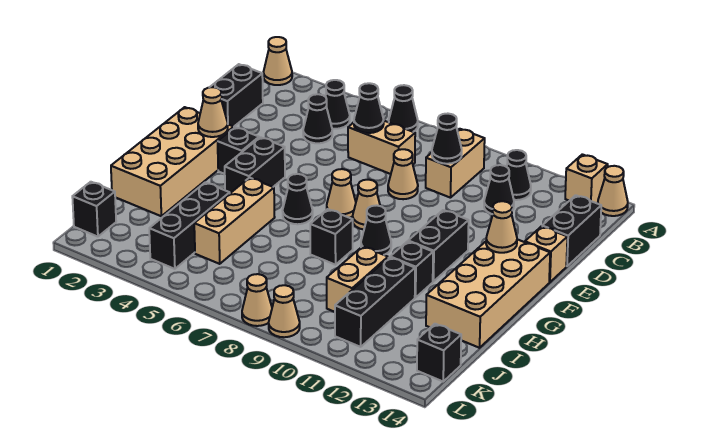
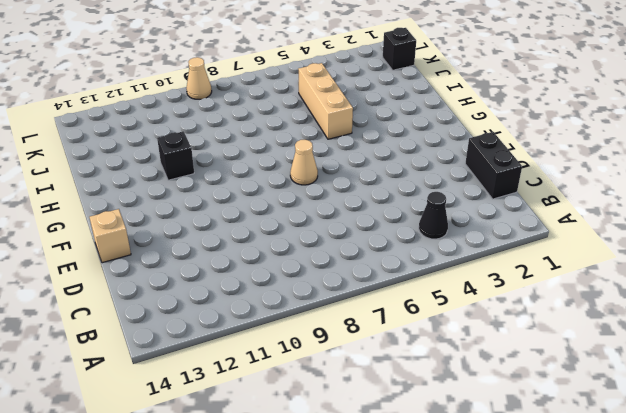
none -> tan 1x1 cone [263,37,292,85]
none -> black 1x1 cone [389,85,418,132]
none -> tan 1x1 brick [565,154,608,203]
none -> tan 1x1 cone [598,166,628,216]

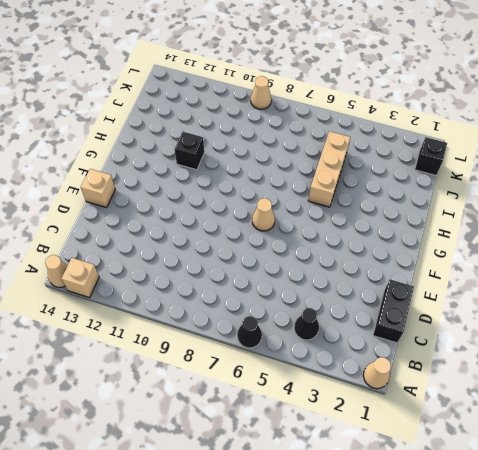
none -> tan 1x2 brick [426,129,485,198]
none -> black 1x1 cone [506,150,531,200]
none -> black 1x1 cone [303,94,332,143]
none -> tan 1x2 brick [348,121,415,174]

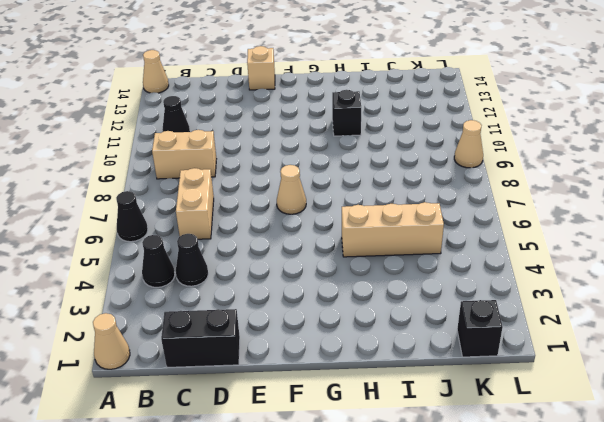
none -> tan 1x1 brick [565,154,608,203]
none -> black 1x1 cone [484,165,514,214]
none -> black 1x2 brick [542,195,601,266]
none -> tan 1x1 cone [388,149,418,199]

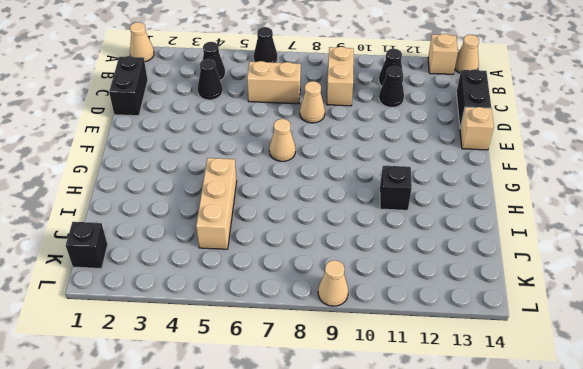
none -> tan 2x4 brick [111,107,234,216]
none -> black 1x1 brick [218,127,259,174]
none -> black 1x2 brick [225,137,285,193]
none -> tan 1x1 cone [353,180,380,230]

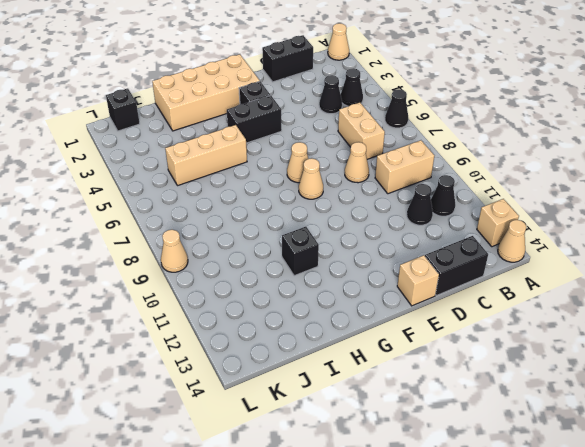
none -> black 1x2 brick [408,210,469,281]
none -> tan 2x4 brick [426,239,550,348]
none -> black 1x1 cone [282,174,313,224]
none -> black 1x1 cone [361,205,391,255]

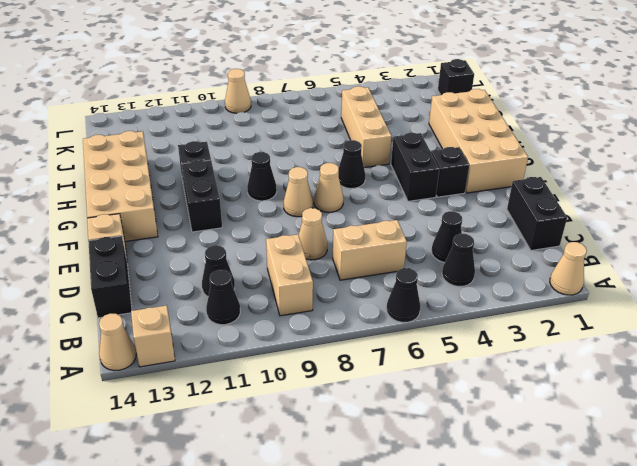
none -> black 1x1 brick [310,209,353,265]
none -> black 1x3 brick [149,182,230,269]
none -> tan 1x2 brick [327,246,388,312]
none -> black 1x3 brick [335,257,415,347]

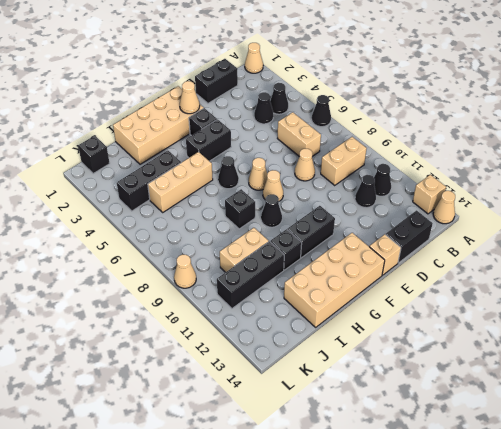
none -> black 1x1 brick [417,324,461,381]
none -> tan 1x1 cone [242,274,272,326]
none -> black 1x1 cone [354,83,384,133]
none -> black 1x1 cone [432,114,462,164]

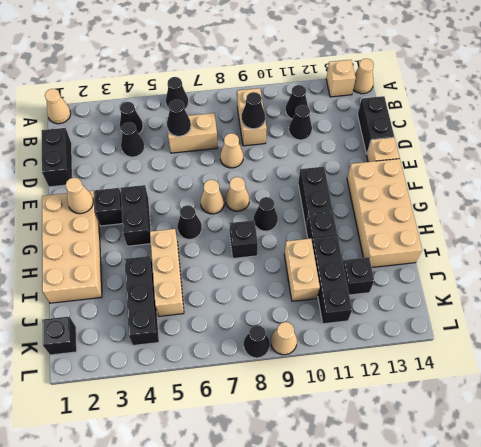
black 1x1 brick [343,257,374,295] -> black 1x1 brick moved to [417,324,461,381]
black 1x1 cone [244,325,270,358] -> tan 1x1 cone [242,274,272,326]
none -> tan 1x1 cone [486,201,517,253]

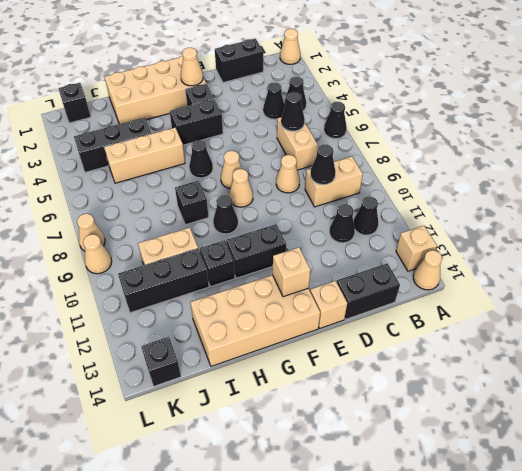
tan 1x1 brick [273,247,311,297] -> tan 1x1 cone [486,201,517,253]

